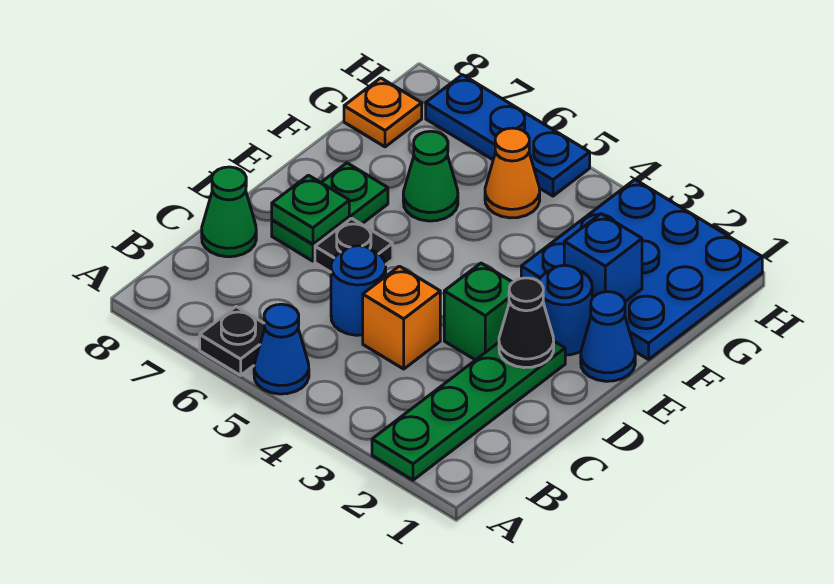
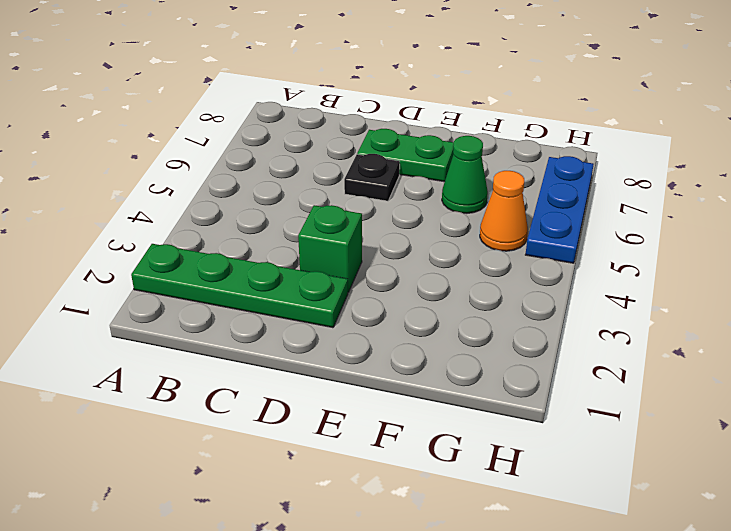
none -> blue 1x1 cone [254,304,309,394]
none -> black 1x1 plate [200,307,265,375]
none -> orange 1x1 brick [363,266,440,369]

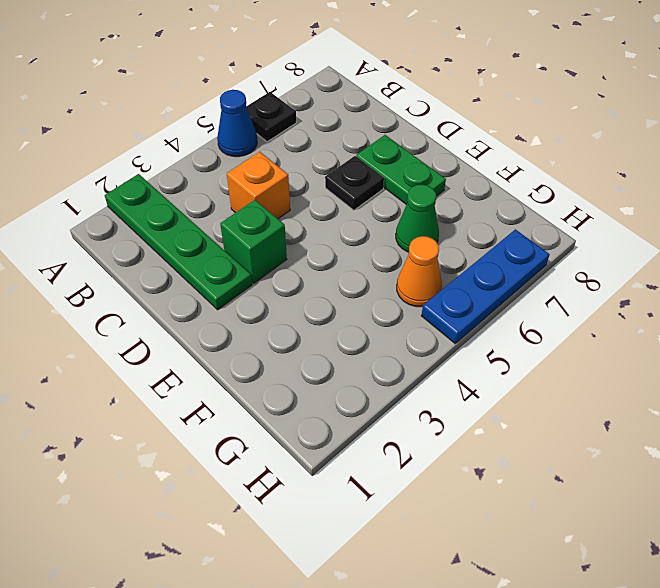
none -> blue 1x1 round brick [331,246,386,335]
none -> green 1x1 cone [202,167,256,257]
none -> blue 1x1 cone [581,292,635,381]

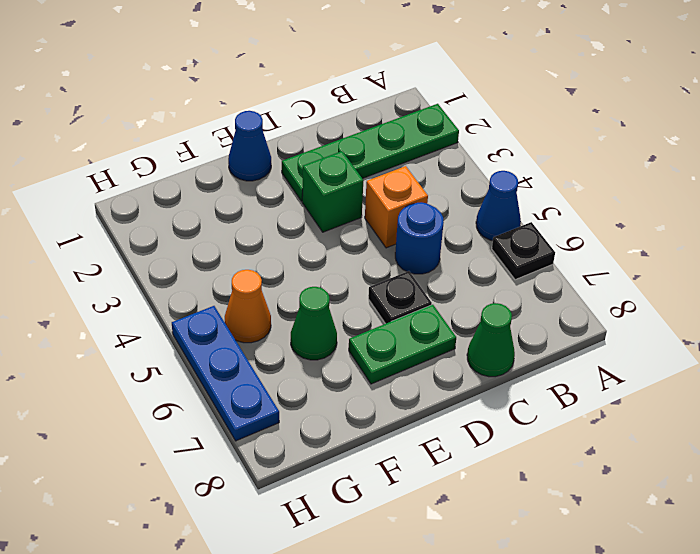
none -> blue 1x1 round brick [539,265,592,355]
none -> blue 3x3 plate [521,180,762,359]
none -> orange 1x1 plate [344,78,422,147]

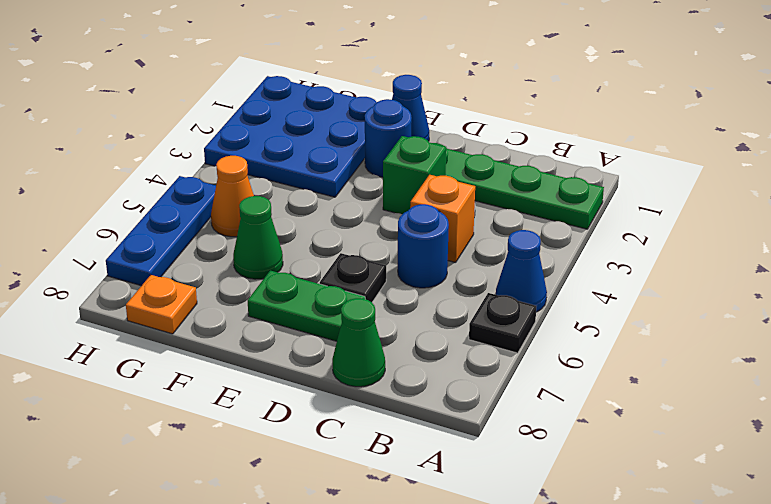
none -> black 1x1 cone [499,278,554,368]
none -> green 1x1 plate [272,175,349,244]
none -> blue 1x1 brick [564,214,642,301]

